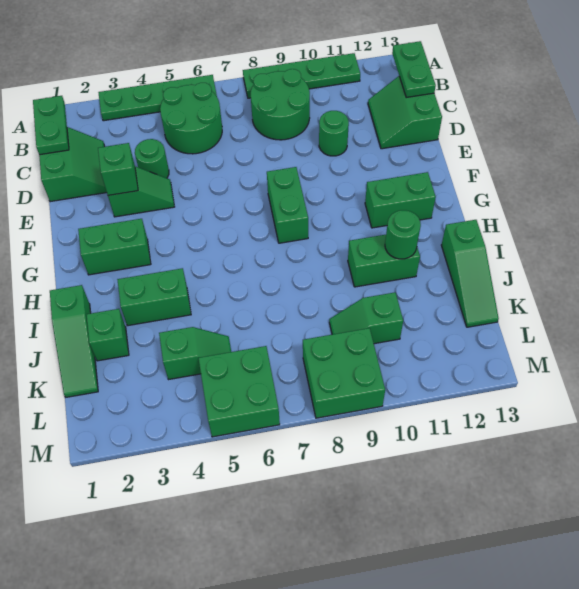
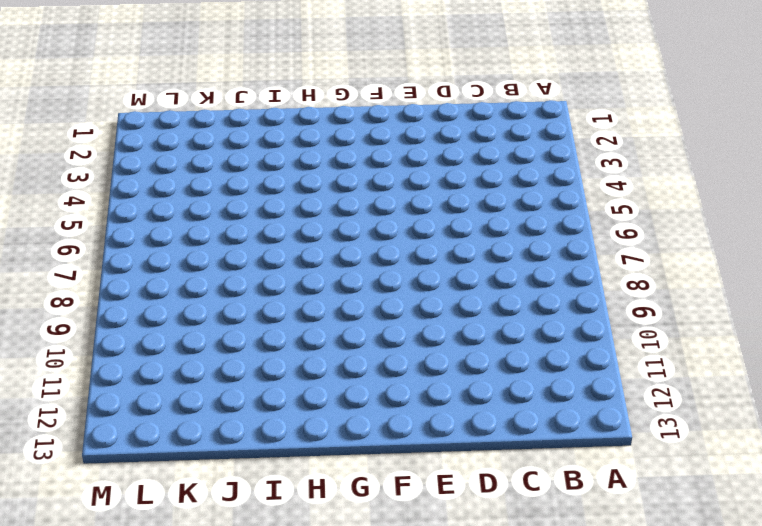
none -> green 1x4 plate [98,75,217,121]
none -> green 1x4 plate [243,53,360,98]
none -> green 2x2 round brick [160,83,222,154]

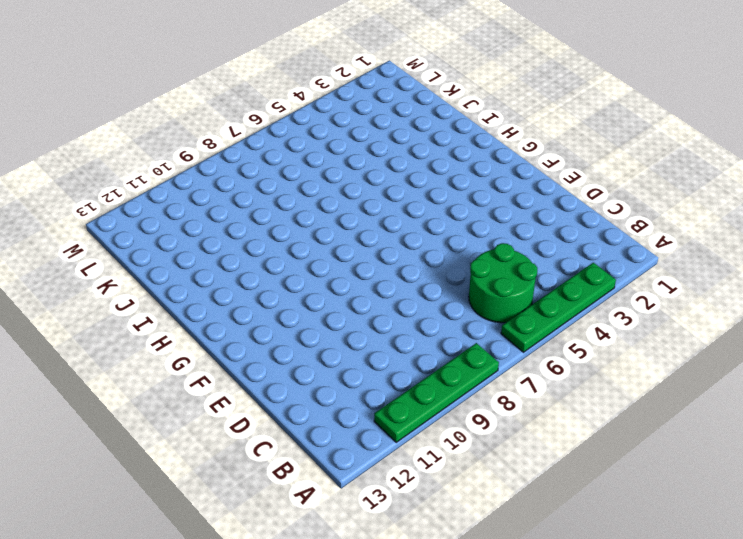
none -> green 2x2 round brick [251,69,310,140]
none -> green 2x2 slope [39,127,107,202]
none -> green 2x2 slope [368,76,442,149]

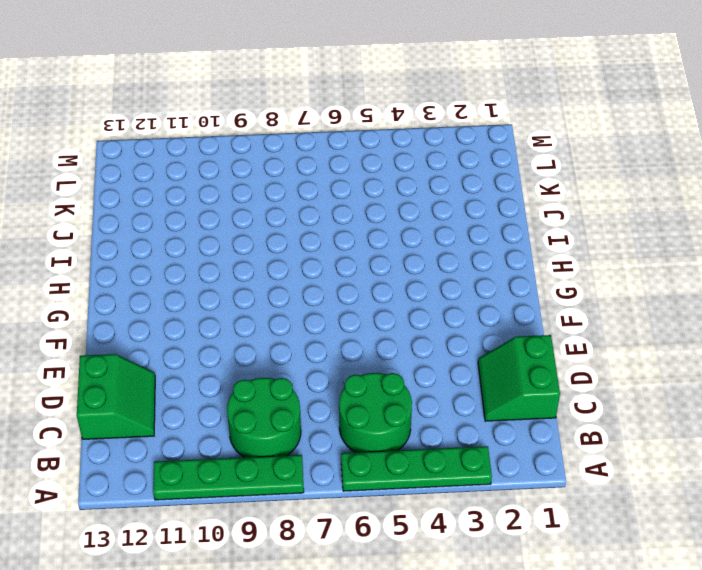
none -> green 1x1 round brick [135,139,169,178]
none -> green 1x1 round brick [319,111,349,156]
none -> green 1x2 slope [108,167,174,217]

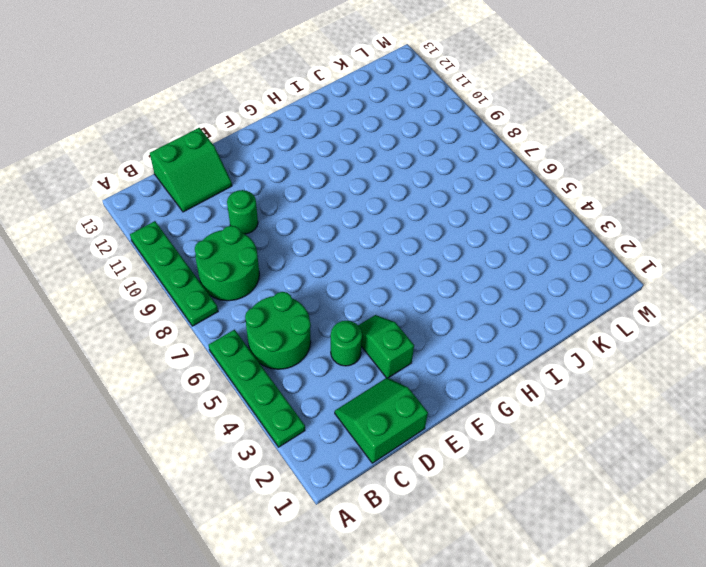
none -> green 1x2 brick [267,167,308,243]
none -> green 1x2 brick [78,219,151,275]
none -> green 1x2 brick [365,172,436,228]

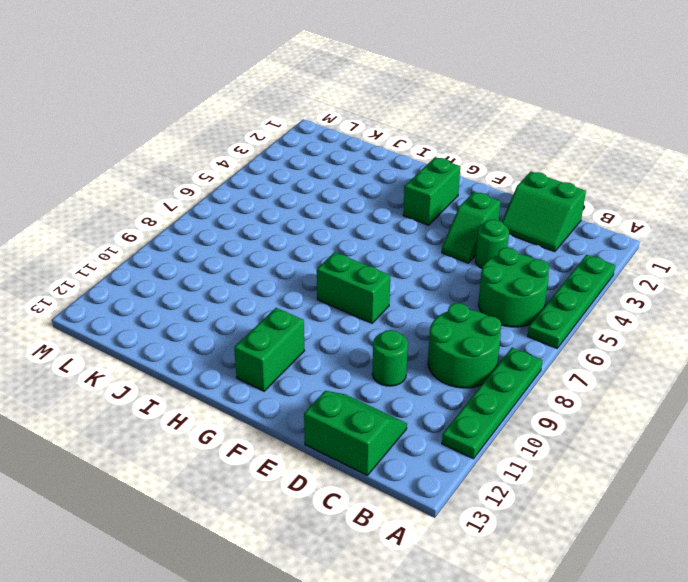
none -> green 1x3 slope [50,285,98,397]
none -> green 1x2 brick [117,268,191,326]
none -> green 1x2 brick [348,235,420,287]

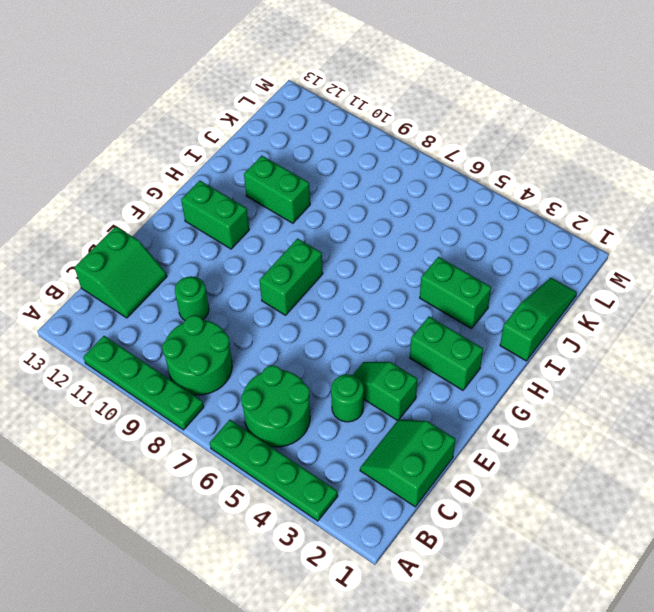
none -> green 1x3 slope [441,220,499,327]
none -> green 1x1 brick [86,309,129,361]
none -> green 1x2 slope [159,327,231,380]

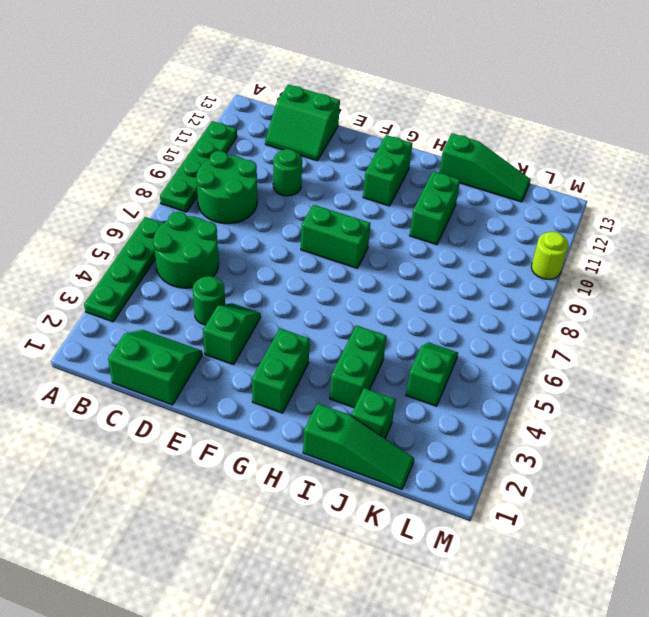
lime 1x1 round brick [531,232,568,279] -> none
none -> green 1x2 slope [329,292,403,344]
none -> green 2x2 brick [199,346,280,437]
none -> green 2x2 brick [303,328,385,418]

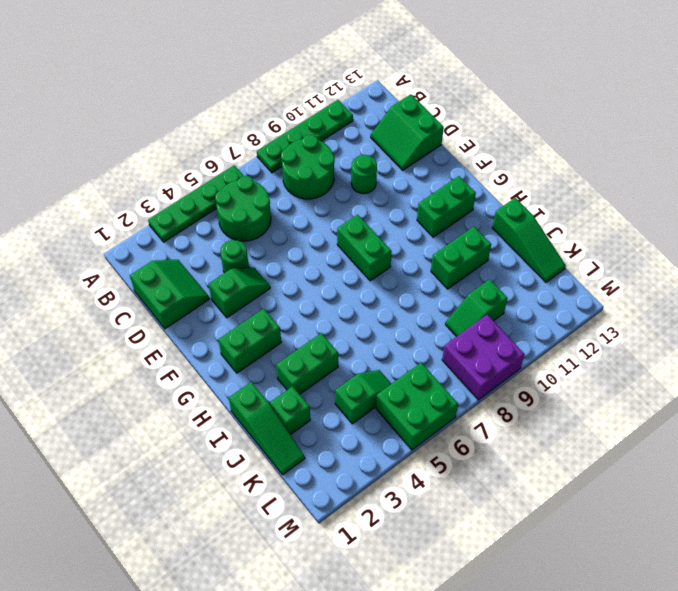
purple 2x2 brick [442,315,524,400] -> green 2x2 brick [303,328,385,418]
none -> green 1x2 plate [33,96,69,155]
none -> green 1x2 plate [392,41,436,97]
none -> green 1x1 brick [98,143,138,195]

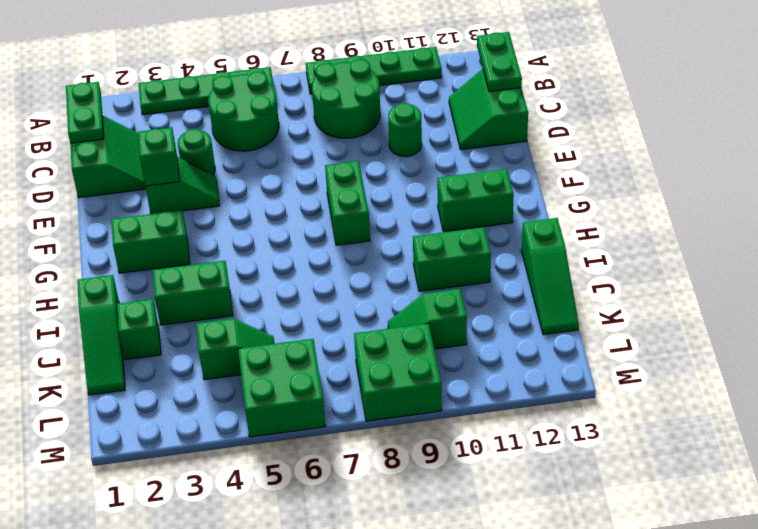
none -> green 1x1 round brick [385,210,421,259]

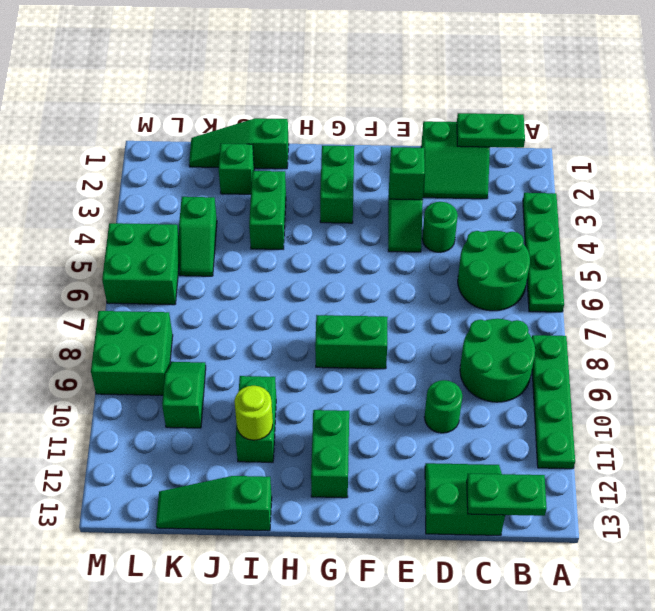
lime 1x1 round brick [234,386,273,440] -> green 1x1 round brick [385,210,421,259]

